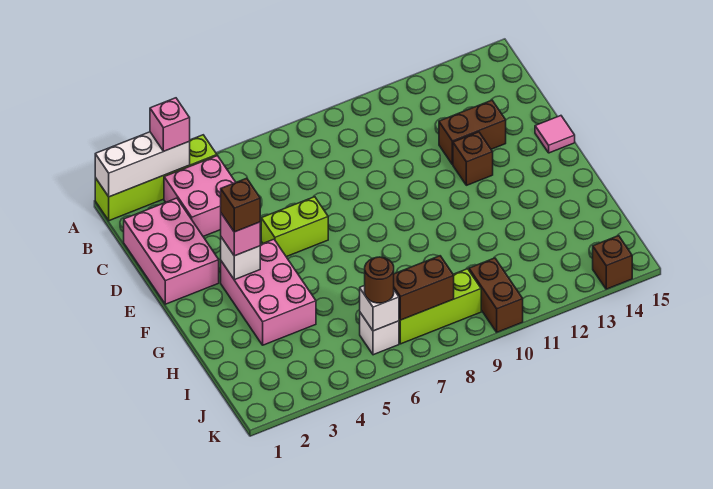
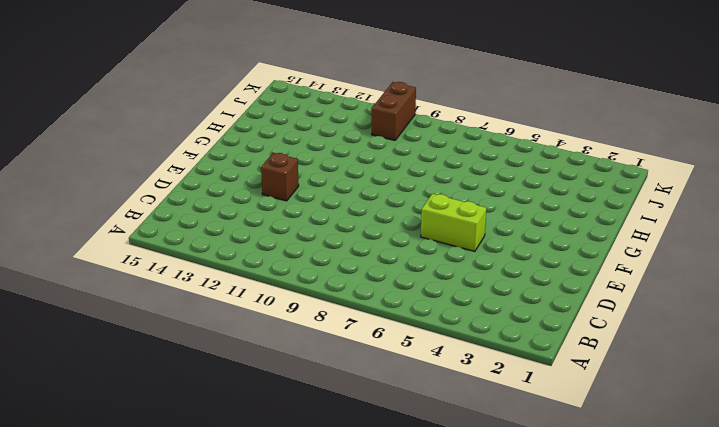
none -> lime 1x4 brick [95,135,217,221]
none -> pink 2x2 brick [164,156,236,236]
none -> pink 2x3 brick [124,198,219,304]

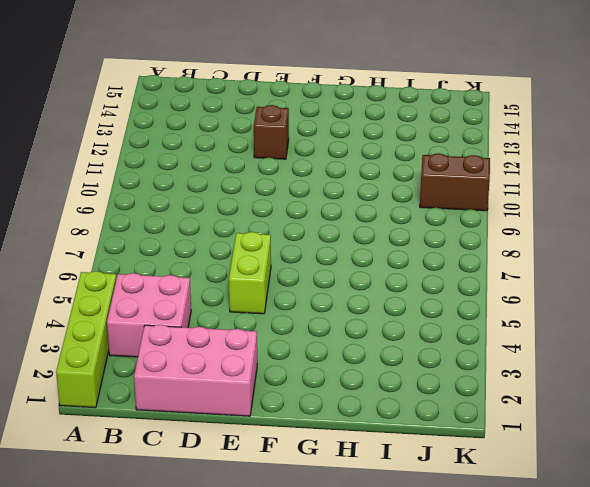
none -> brown 1x2 brick [439,100,506,165]
none -> pink 1x1 tile [535,116,575,153]
none -> pink 2x3 brick [221,239,316,345]

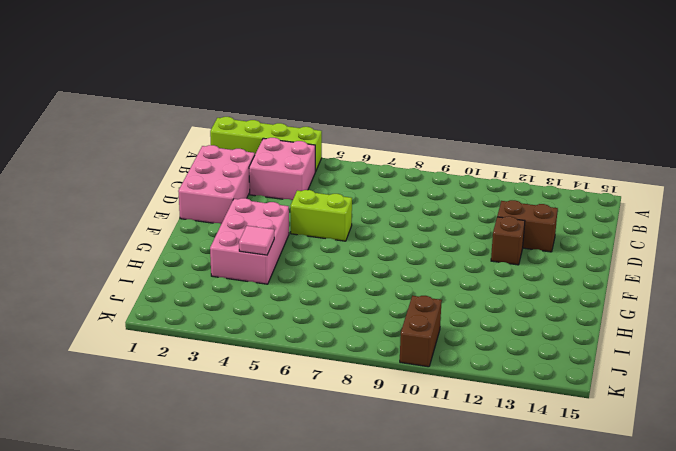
pink 1x1 tile [239,226,274,255] -> pink 1x1 tile moved to [535,116,575,153]
none -> white 1x1 brick [360,313,399,355]
none -> lime 1x3 brick [399,269,481,344]
none -> brown 1x1 brick [593,236,632,289]

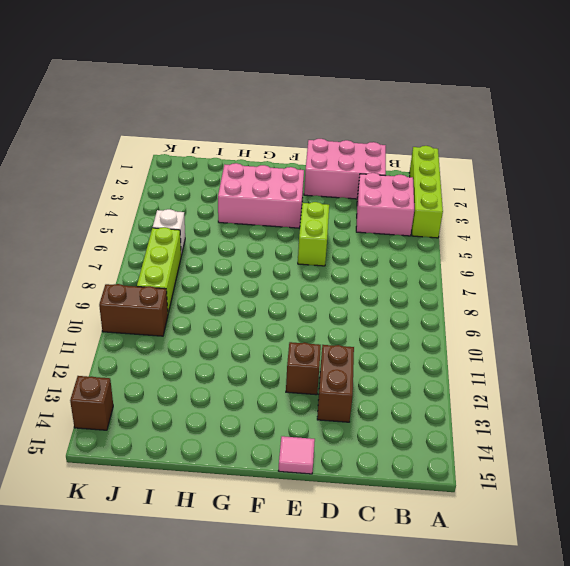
none -> white 1x3 brick [95,132,190,197]
none -> white 1x1 brick [221,237,260,280]
none -> white 1x1 brick [360,285,399,331]

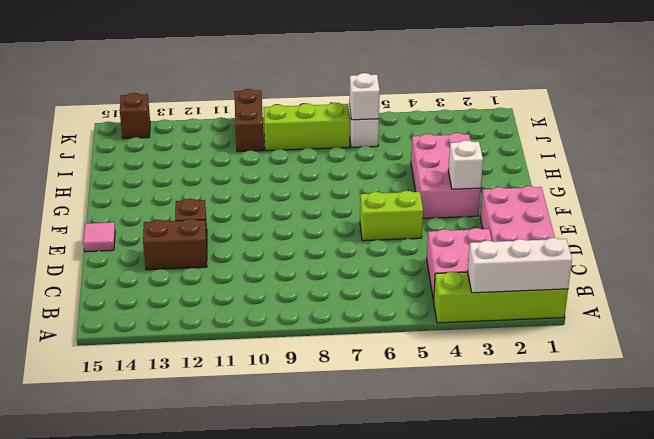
none -> brown 1x2 brick [394,256,454,320]
none -> pink 1x1 brick [150,98,190,151]
none -> pink 1x1 brick [221,213,260,256]

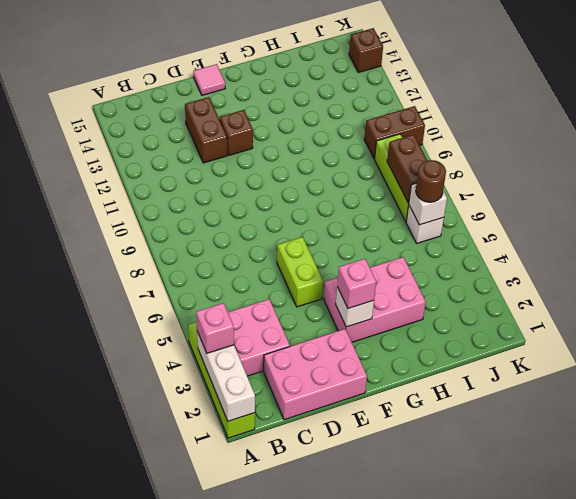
none -> brown 1x1 brick [221,178,260,232]

